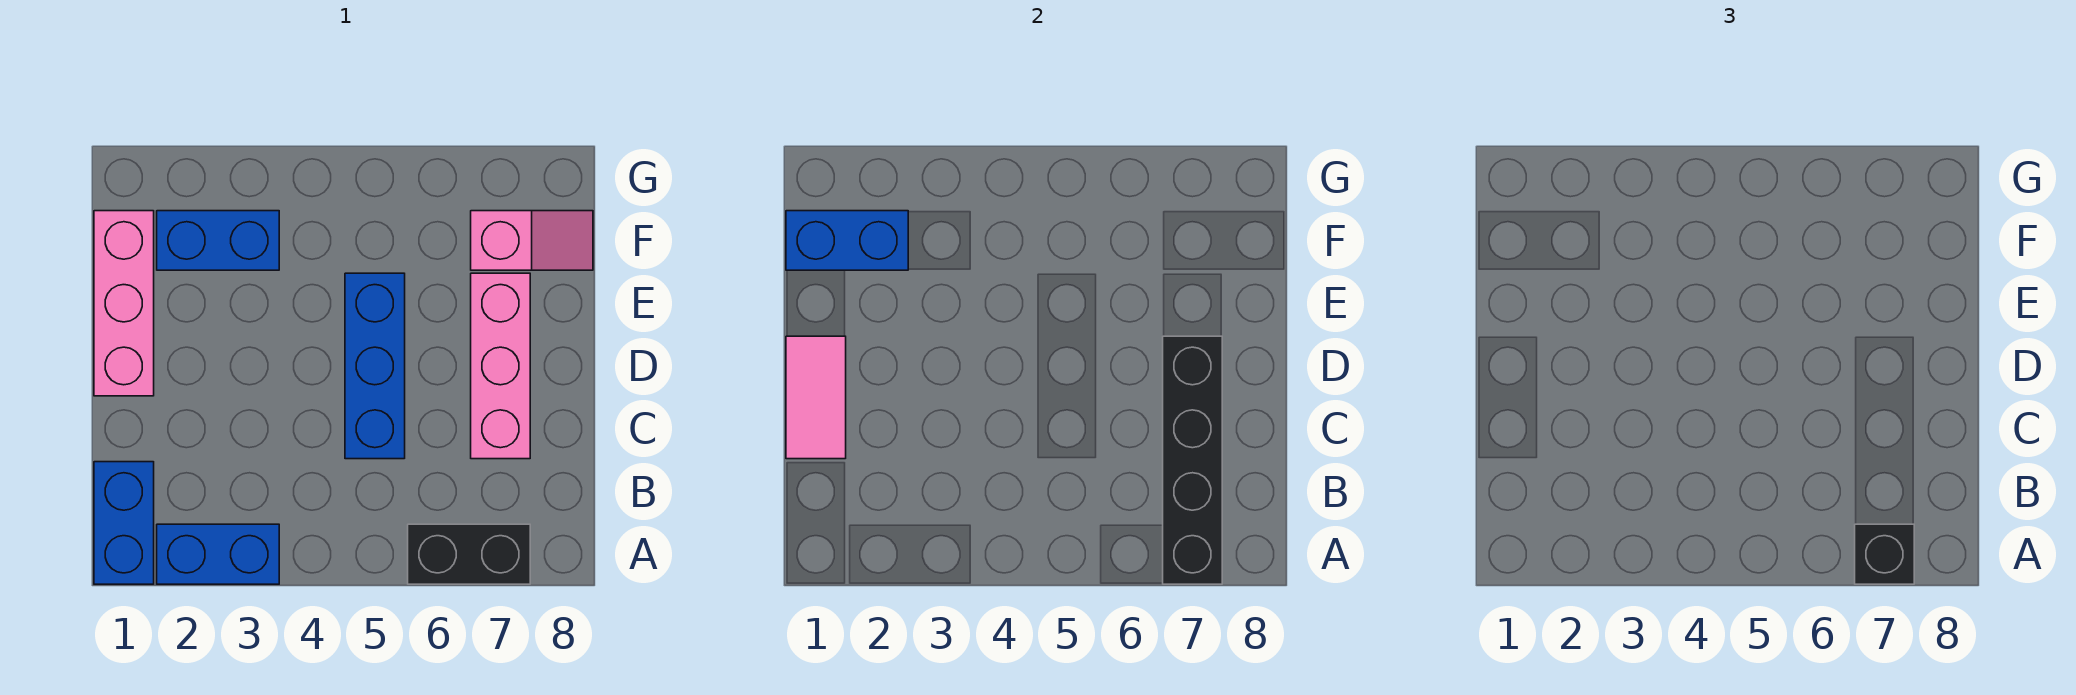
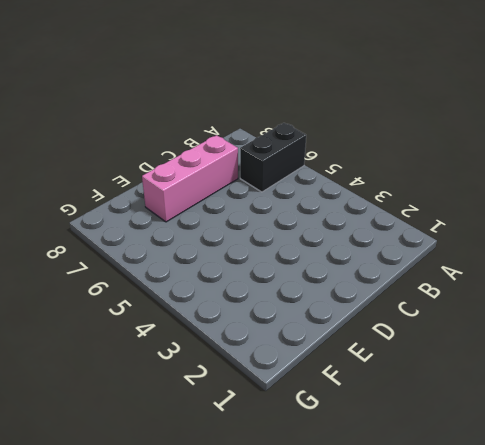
black 1x2 brick [240,123,306,192] -> black 1x2 brick turned to [408,524,530,584]
none -> blue 1x2 brick [94,462,154,584]
none -> blue 1x2 brick [157,524,279,584]
none -> blue 1x3 brick [345,273,405,459]

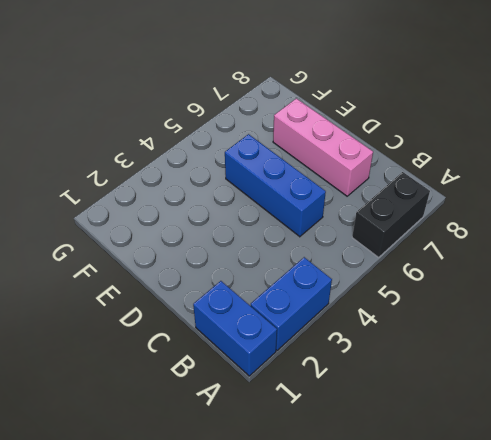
none -> pink 1x3 brick [94,211,154,396]
none -> blue 1x2 brick [157,211,279,270]
none -> pink 1x2 slope [471,211,593,270]

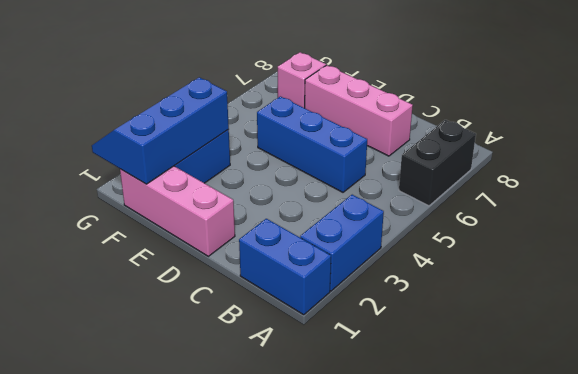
blue 2x3 slope [92,77,229,184] -> blue 1x2 brick [786,211,908,270]
none -> black 1x4 brick [1163,336,1222,584]
none -> pink 1x2 tile [786,336,846,459]
none -> black 1x1 brick [1855,524,1914,584]

